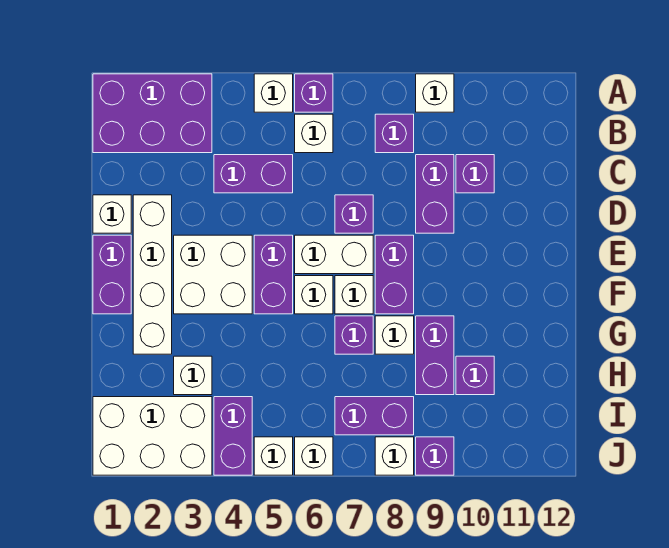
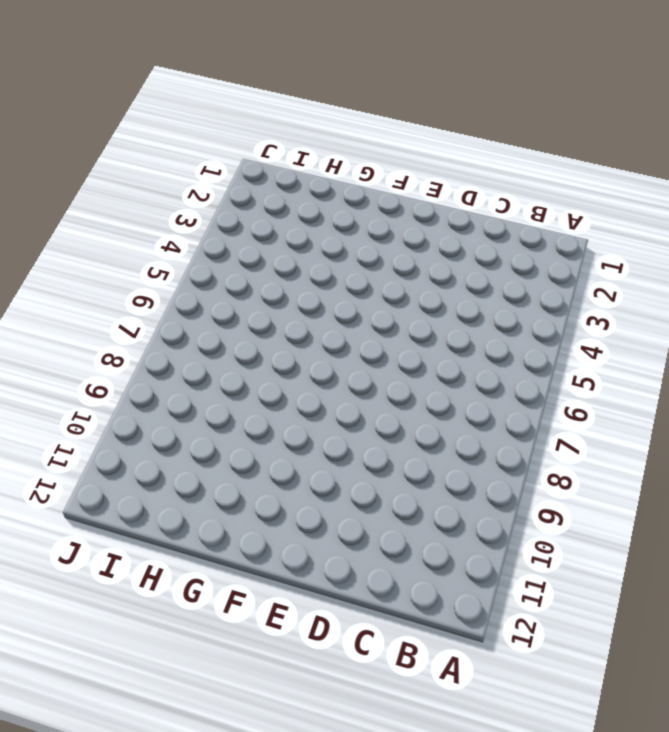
none -> purple 2x3 brick [93,74,212,153]
none -> white 1x1 brick [254,74,293,112]
none -> purple 1x1 brick [295,74,333,112]
none -> white 1x1 brick [416,74,454,112]

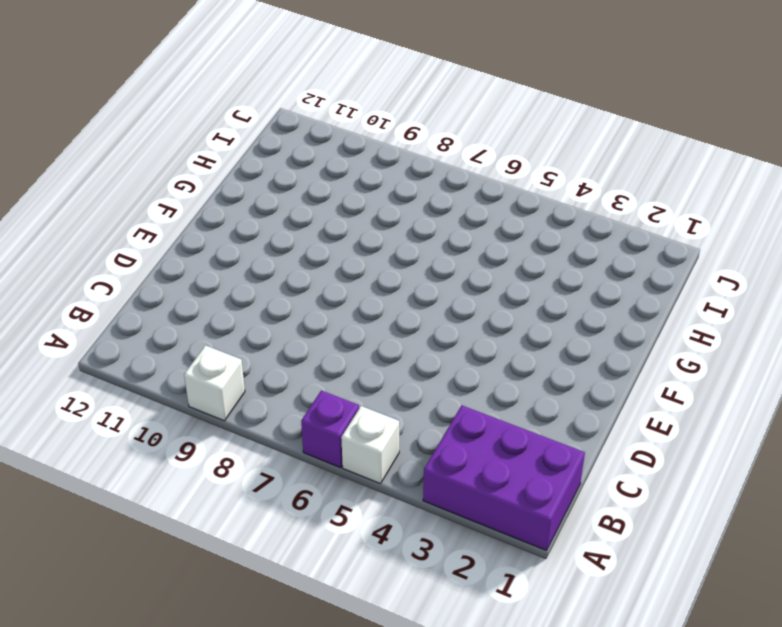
none -> white 1x1 brick [295,114,333,153]
none -> purple 1x1 brick [375,114,414,153]
none -> purple 1x2 brick [214,155,293,193]
none -> purple 1x2 brick [416,155,454,233]

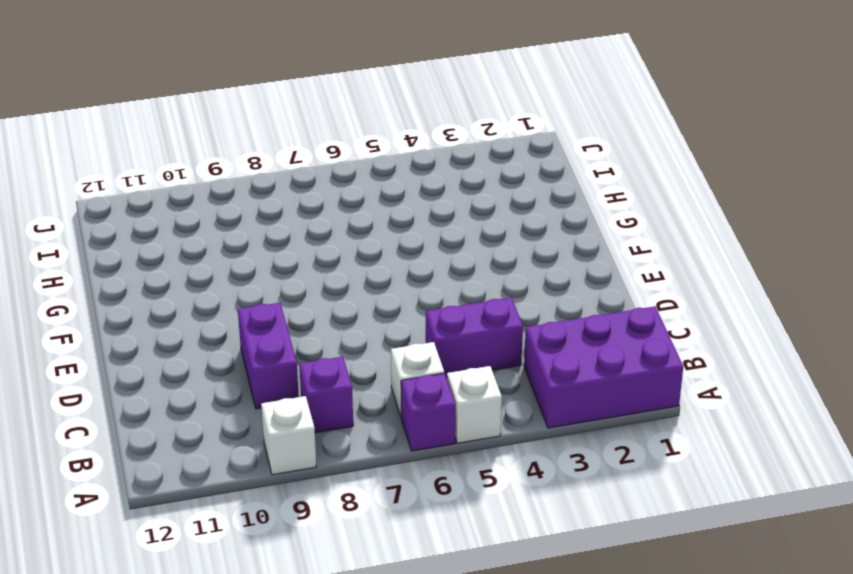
none -> purple 1x1 brick [456,155,494,193]
none -> white 1x1 brick [93,195,131,233]
none -> white 1x4 brick [133,195,172,354]
none -> purple 1x1 brick [335,195,373,233]

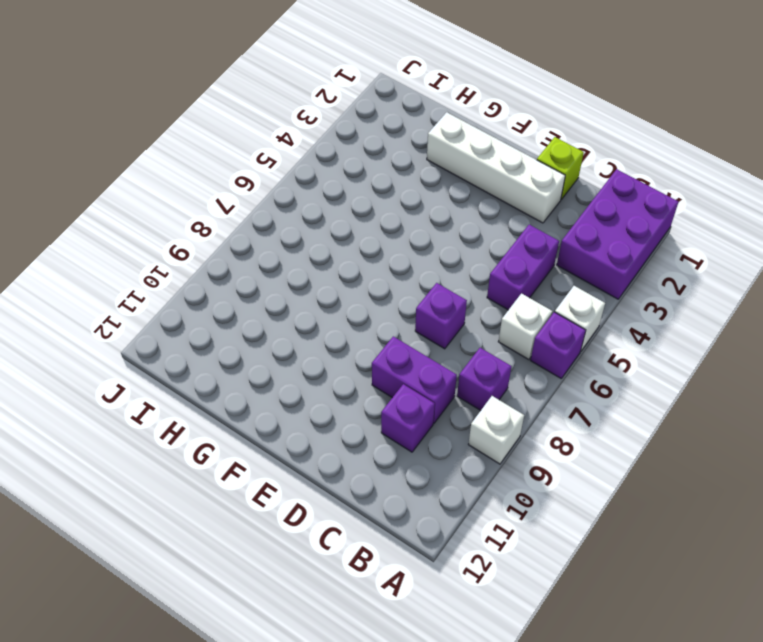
lime 1x1 brick [537,137,584,199] -> white 1x1 brick [93,195,131,233]
none -> purple 1x2 brick [93,235,131,314]
none -> white 2x2 brick [174,235,252,314]
none -> purple 1x2 brick [254,235,293,314]
none -> white 1x2 brick [295,235,373,274]

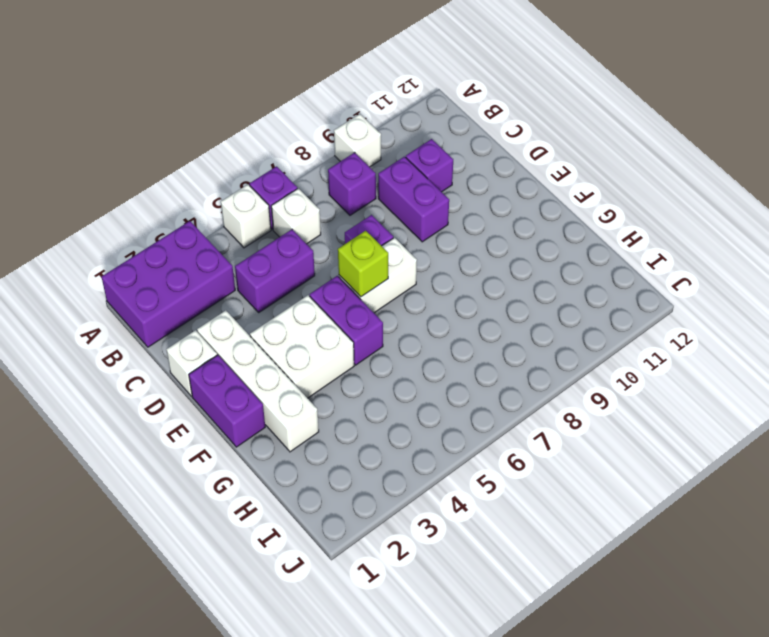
lime 1x1 brick [338,231,388,297] -> none
none -> purple 1x2 brick [375,235,414,314]
none -> white 1x1 brick [295,276,333,314]
none -> white 1x1 brick [335,276,373,314]
none -> purple 1x1 brick [335,316,373,354]

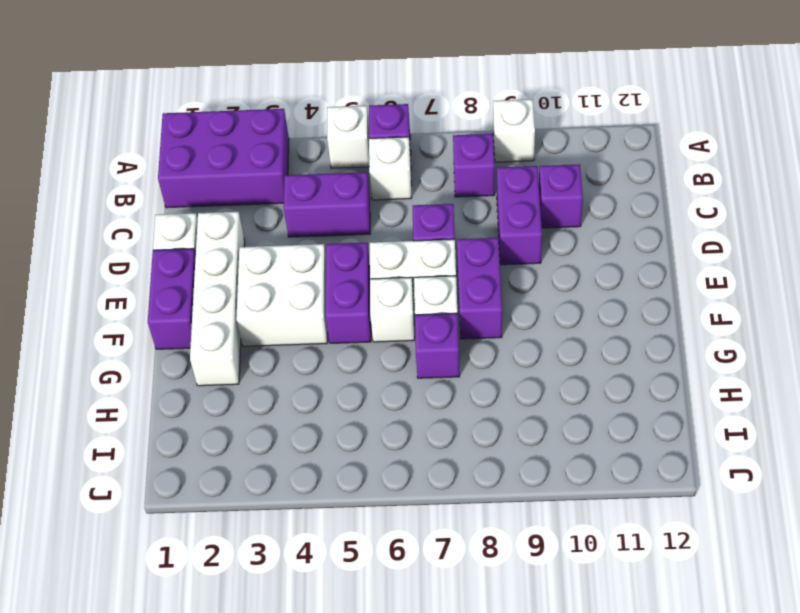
none -> white 1x1 brick [375,316,414,354]
none -> purple 1x2 brick [416,316,454,395]
none -> white 1x1 brick [174,356,212,395]
none -> purple 1x1 brick [456,356,494,395]

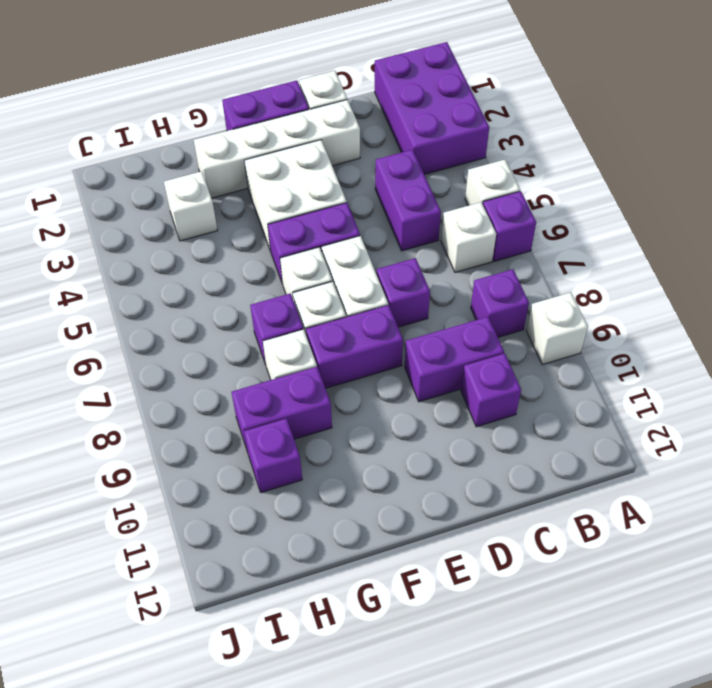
none -> white 2x3 brick [93,397,212,475]
none -> purple 1x2 brick [214,397,252,475]
none -> purple 1x2 brick [335,397,414,435]
none -> white 1x1 brick [254,437,293,475]

